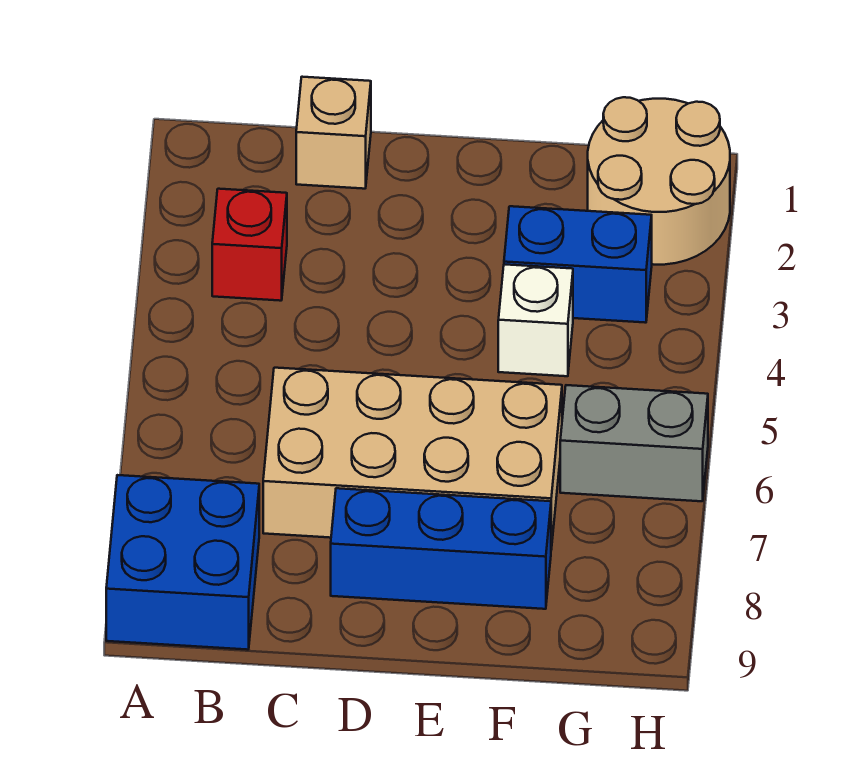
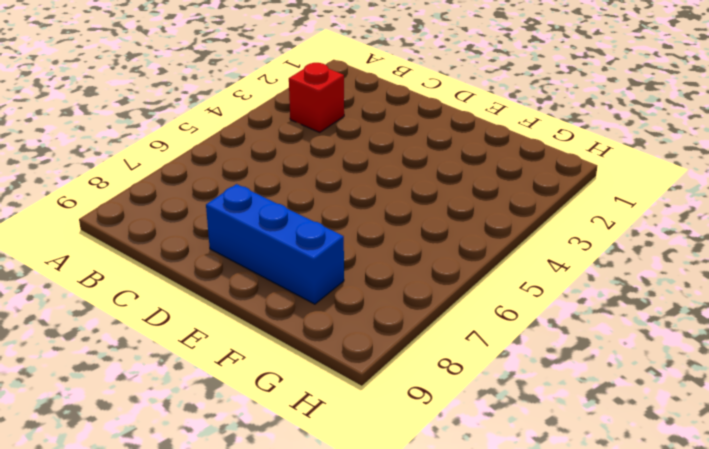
none -> blue 2x2 brick [106,475,259,650]
none -> tan 1x1 brick [296,77,371,189]

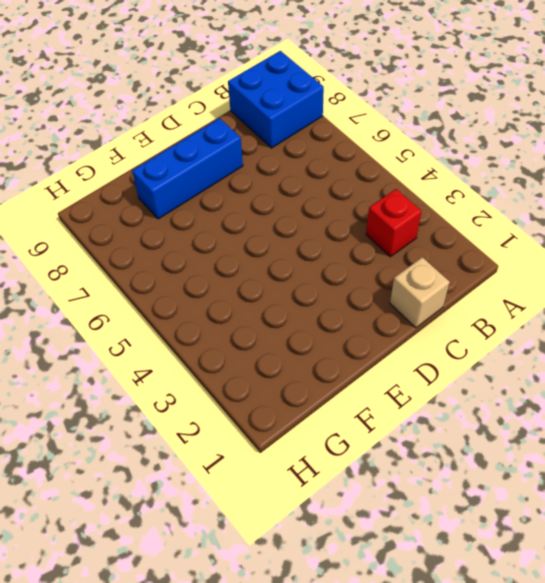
none -> tan 2x4 brick [263,368,562,549]
none -> blue 1x2 brick [504,206,652,323]

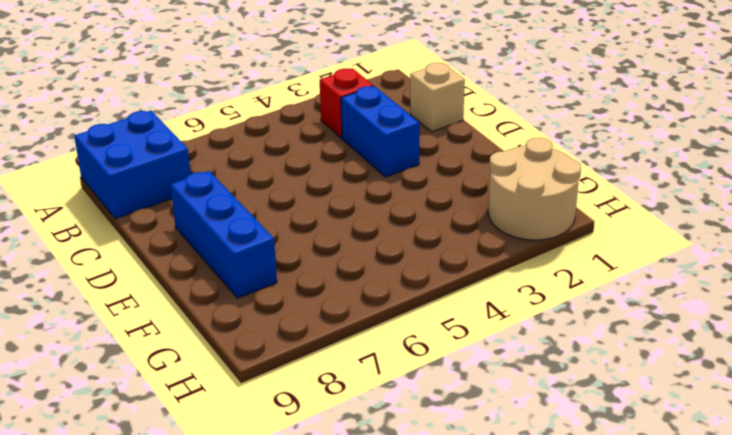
blue 1x2 brick [341,86,420,177] -> blue 1x2 brick moved to [504,206,652,323]
none -> tan 2x4 brick [263,368,562,549]
none -> white 1x1 brick [498,264,573,376]

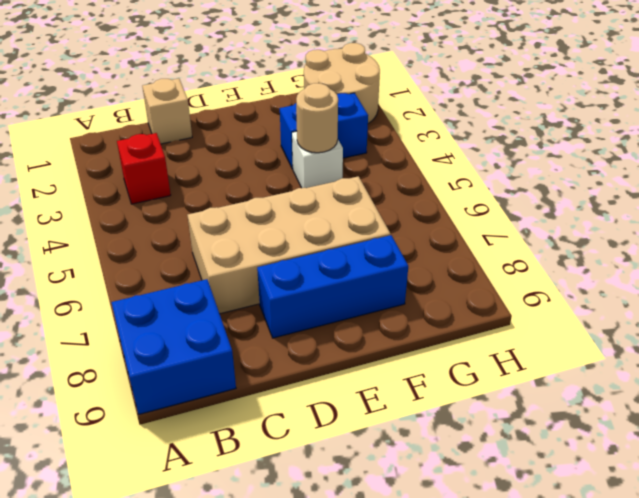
tan 1x1 round brick [296,83,338,153] -> none
none -> grey 1x2 brick [560,385,708,501]

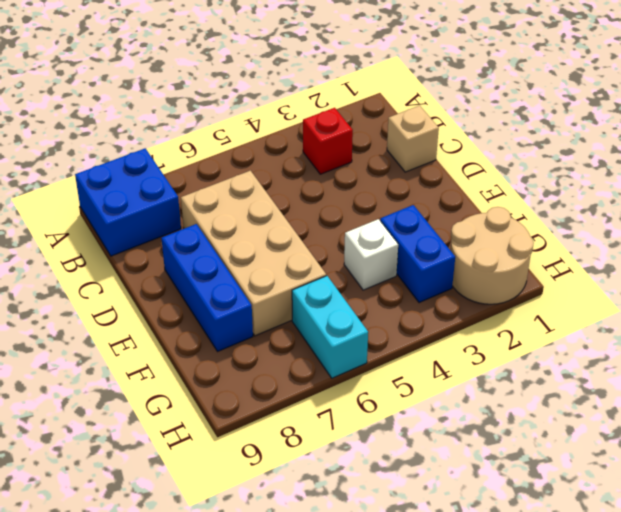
cyan 1x2 brick [292,276,368,378] -> grey 1x2 brick [560,385,708,501]

